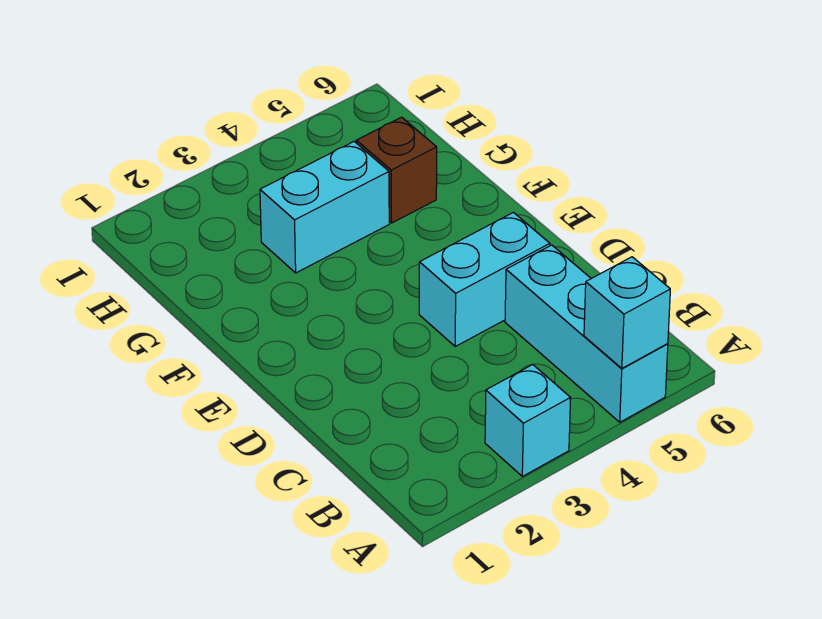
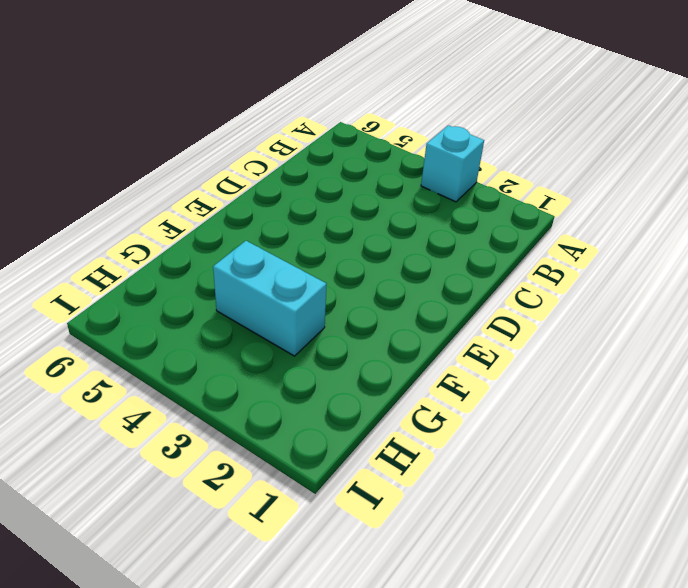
none -> cyan 1x3 brick [505,245,668,422]
none -> cyan 1x2 brick [419,212,550,346]

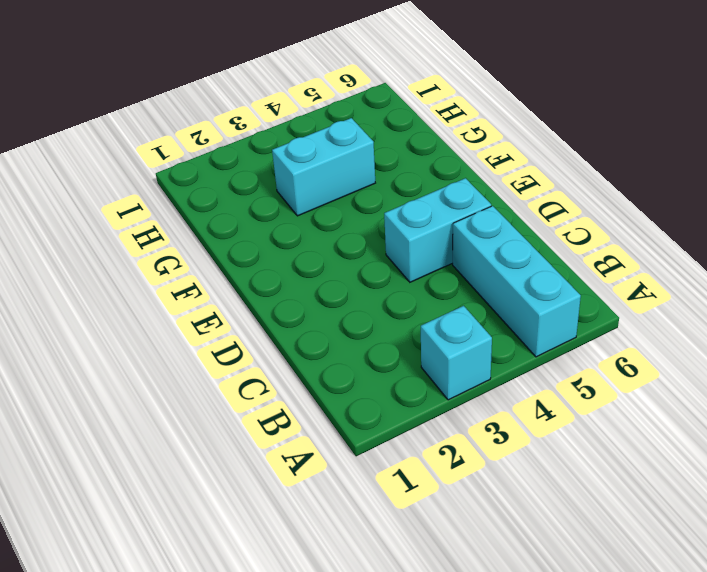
none -> brown 1x1 brick [356,117,437,223]
none -> cyan 1x1 brick [584,257,670,368]

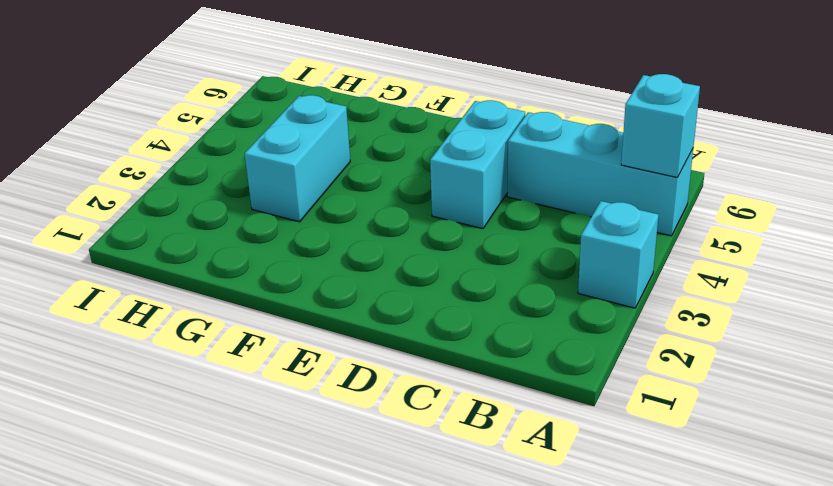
none -> brown 1x1 brick [356,117,437,223]

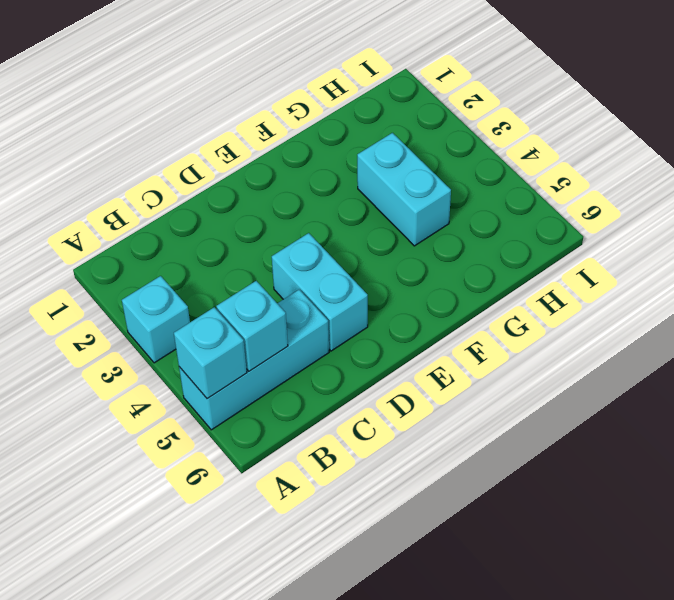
cyan 1x1 brick [216,281,288,371] -> none
none -> brown 1x1 brick [356,117,437,223]

